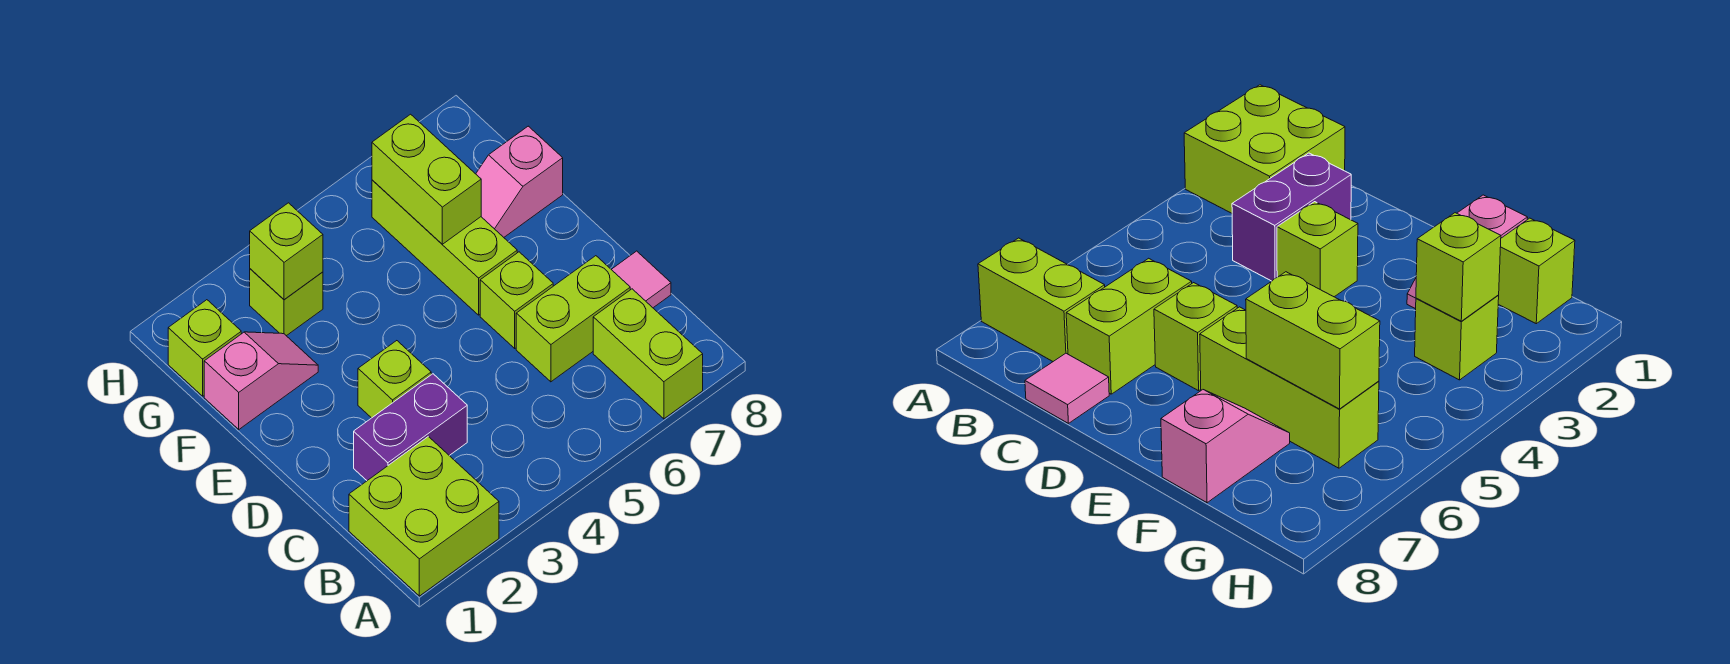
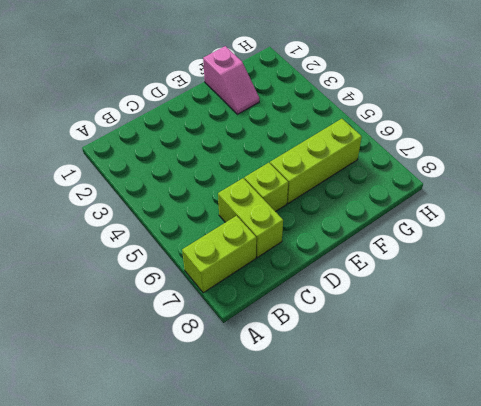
none -> lime 2x2 brick [349,437,499,596]
none -> purple 1x2 brick [354,374,467,481]
none -> pink 1x1 tile [611,251,671,308]

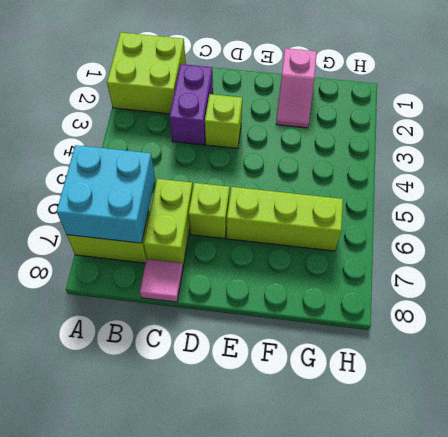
cyan 2x2 brick [57,145,155,243] -> none
none -> pink 1x2 slope [476,126,563,237]
none -> lime 1x1 brick [168,300,241,396]
none -> lime 1x1 brick [250,269,323,336]

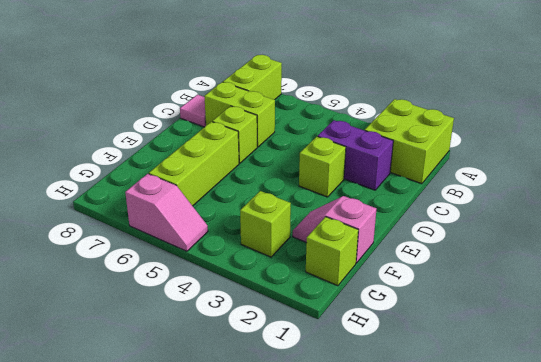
pink 1x2 slope [125,174,208,251] -> pink 1x2 slope moved to [476,126,563,237]
none -> lime 1x2 brick [372,114,481,244]
none -> lime 1x1 brick [250,203,323,300]

